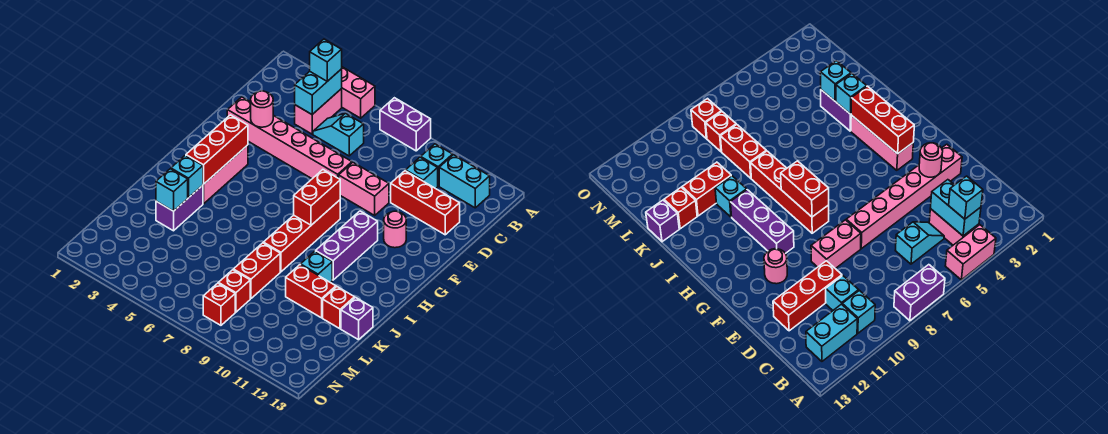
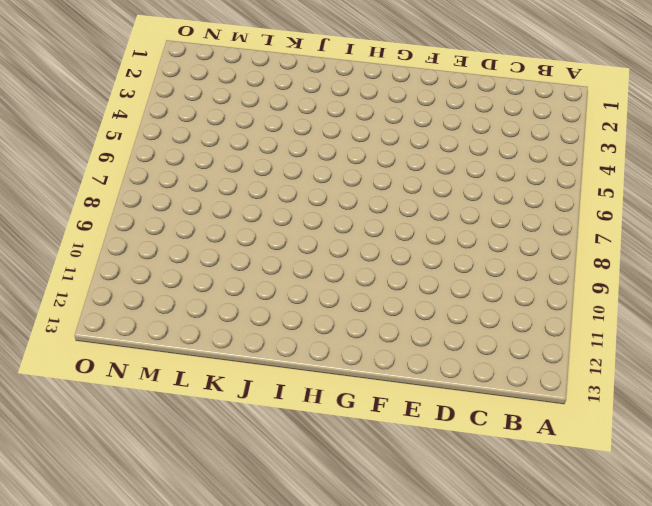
none -> pink 1x2 brick [341,67,375,118]
none -> purple 1x2 brick [380,98,431,151]
none -> pink 1x2 brick [295,89,342,134]

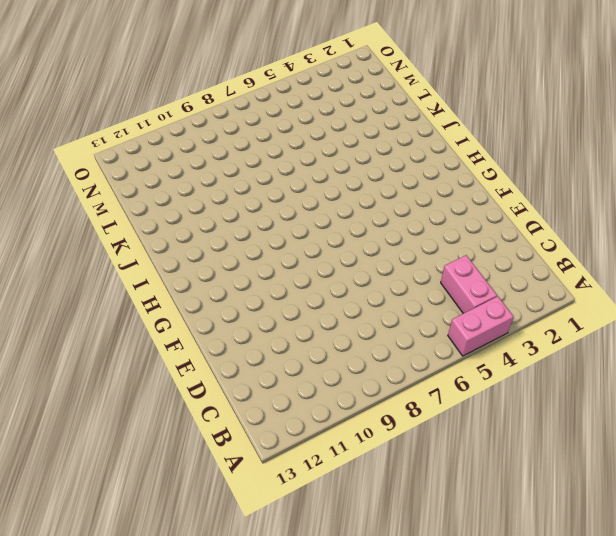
none -> purple 1x2 brick [380,98,431,151]
none -> cyan 1x1 brick [421,144,453,186]
none -> cyan 1x2 brick [439,155,490,208]

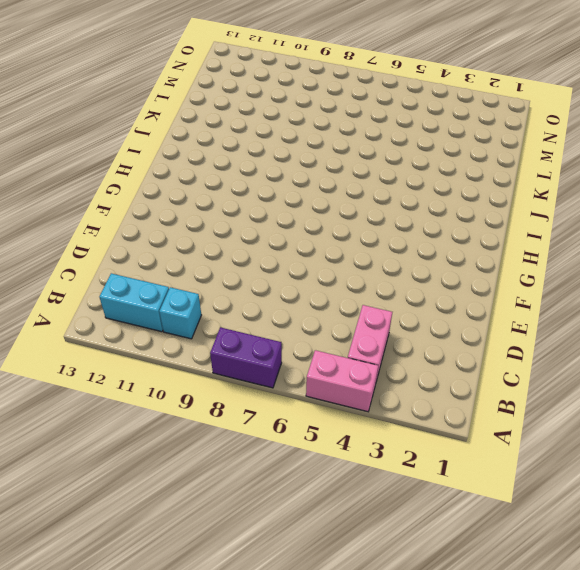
none -> cyan 1x2 slope [313,113,364,156]
none -> cyan 1x1 brick [406,157,438,189]
none -> red 1x3 brick [391,171,460,235]

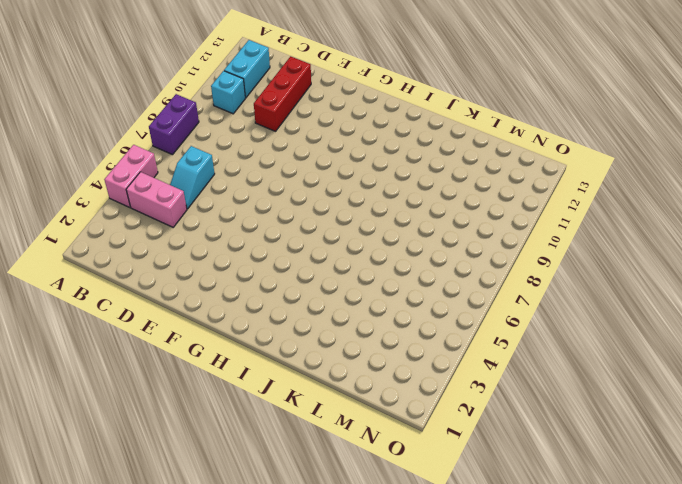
none -> cyan 1x1 brick [406,157,438,189]
none -> pink 1x6 brick [227,97,352,179]
none -> pink 1x2 brick [339,163,389,215]

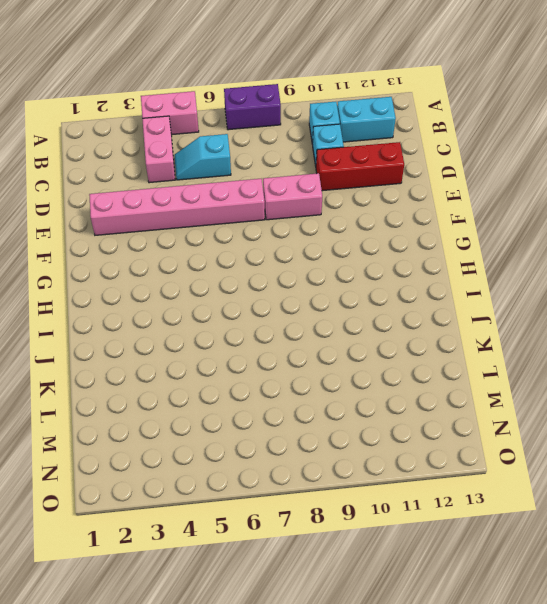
none -> pink 1x1 round brick [384,211,406,248]
none -> pink 1x3 brick [203,145,248,204]
none -> red 1x4 brick [263,200,340,272]

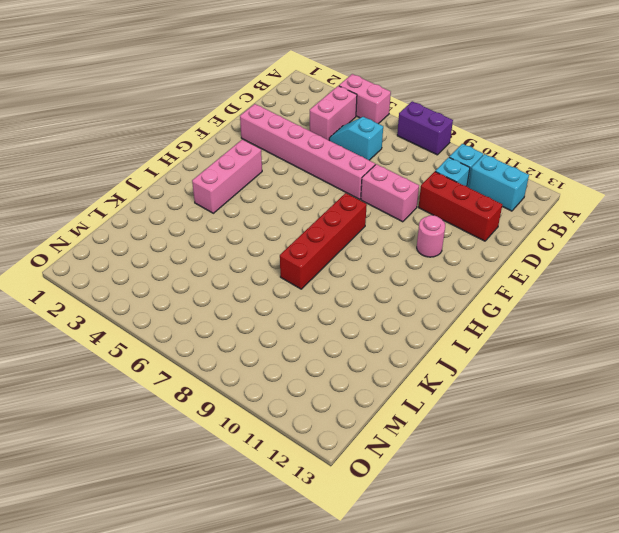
none -> purple 1x3 brick [316,211,378,280]
none -> purple 1x2 brick [156,185,203,231]
none -> cyan 1x1 brick [301,251,332,283]

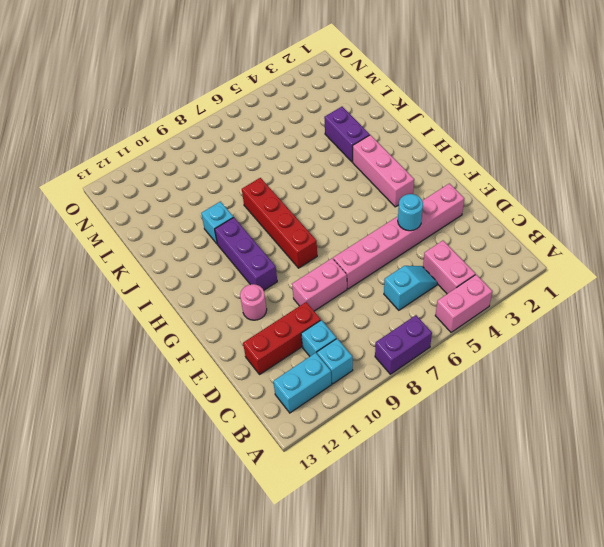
cyan 1x1 round brick [398,194,423,231] -> none
none -> red 1x2 brick [233,243,280,299]
none -> red 1x2 brick [286,265,336,318]
none -> red 1x1 brick [323,287,354,329]

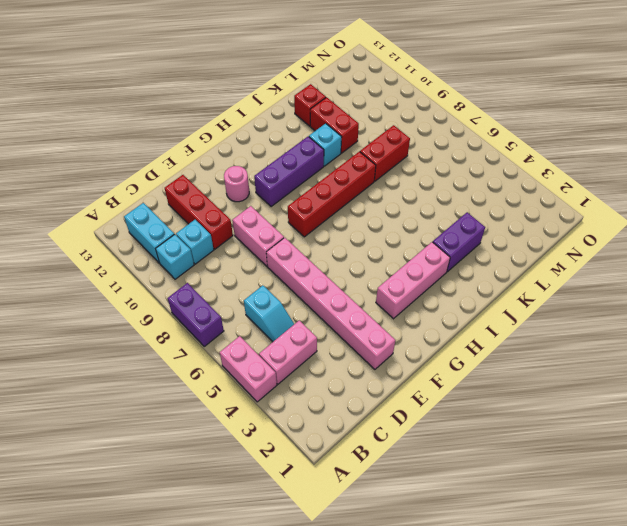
none -> purple 1x1 brick [341,297,373,340]
none -> red 1x1 brick [218,270,250,312]
none -> red 1x1 brick [203,283,235,325]

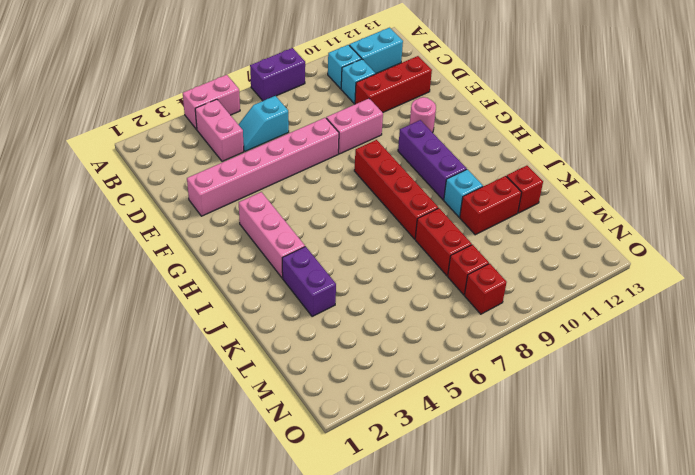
none -> purple 1x1 brick [341,297,373,340]
none -> cyan 1x2 brick [295,69,342,114]
none -> pink 1x1 round brick [250,91,273,127]

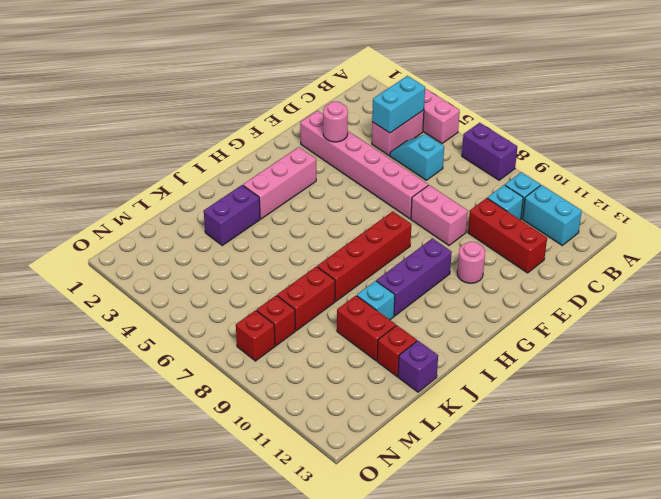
none -> red 1x3 brick [186,115,248,184]
none -> red 1x2 brick [294,170,340,225]
none -> cyan 1x1 brick [171,155,203,198]

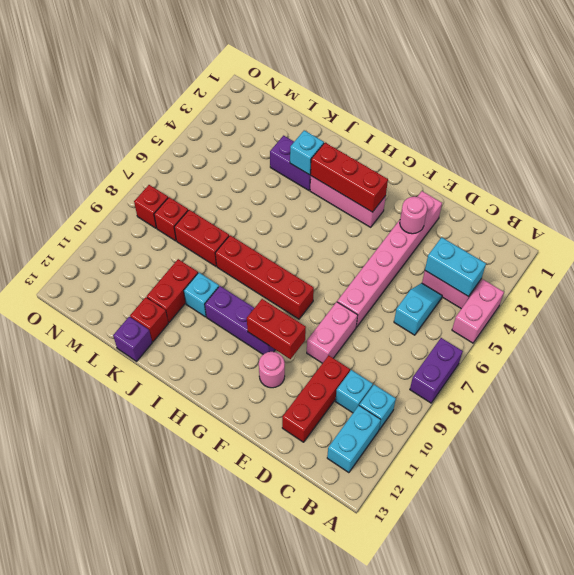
red 1x2 brick [247,299,306,359] -> red 1x2 brick moved to [294,170,340,225]
none -> cyan 1x1 brick [156,169,188,211]
none -> cyan 1x1 brick [310,39,342,81]

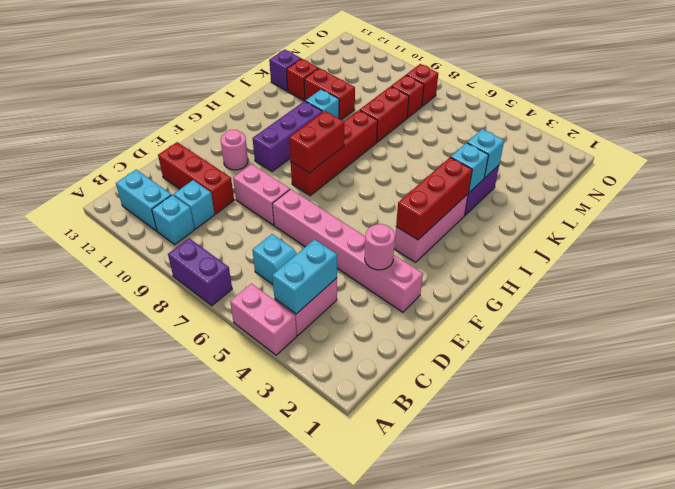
none -> cyan 1x1 brick [310,39,342,81]

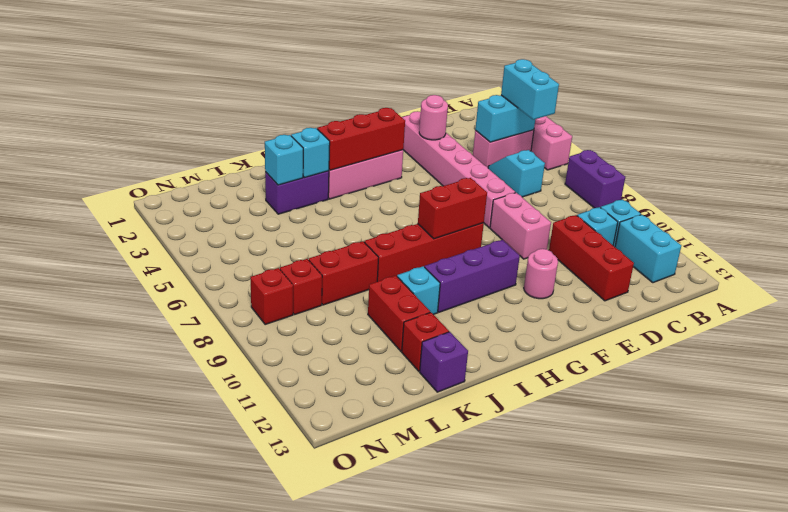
cyan 1x2 brick [501,59,559,120] -> cyan 1x1 brick [310,39,342,81]

